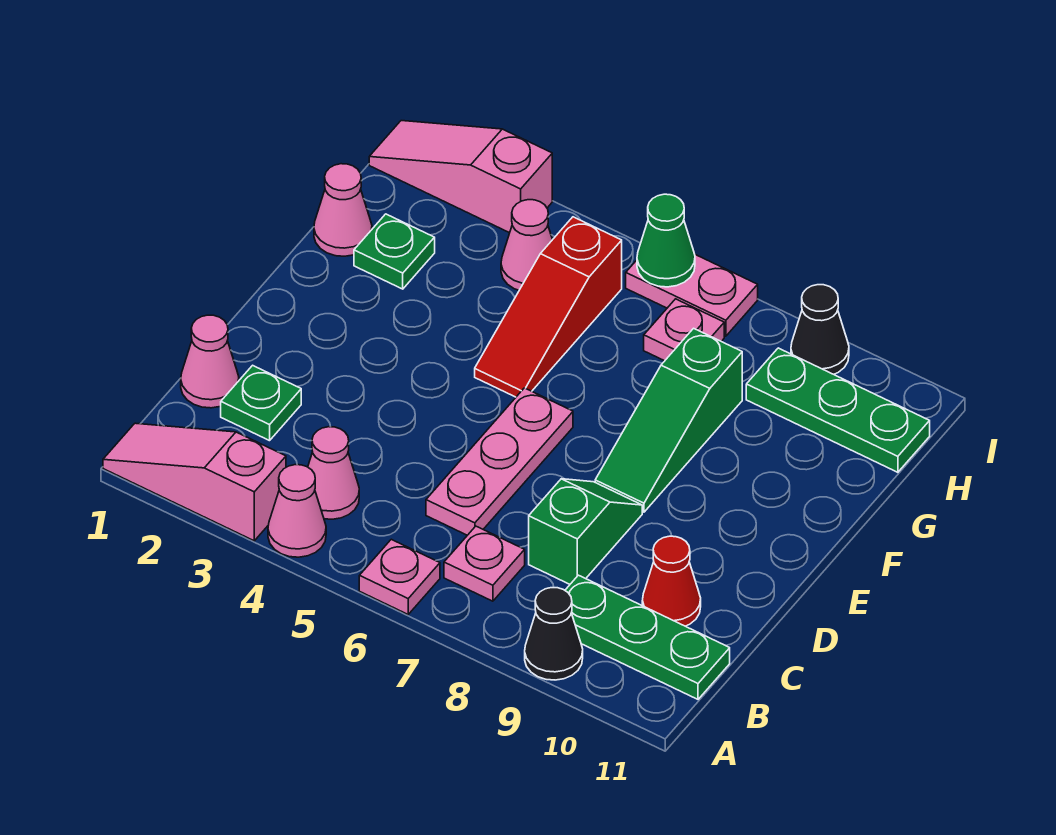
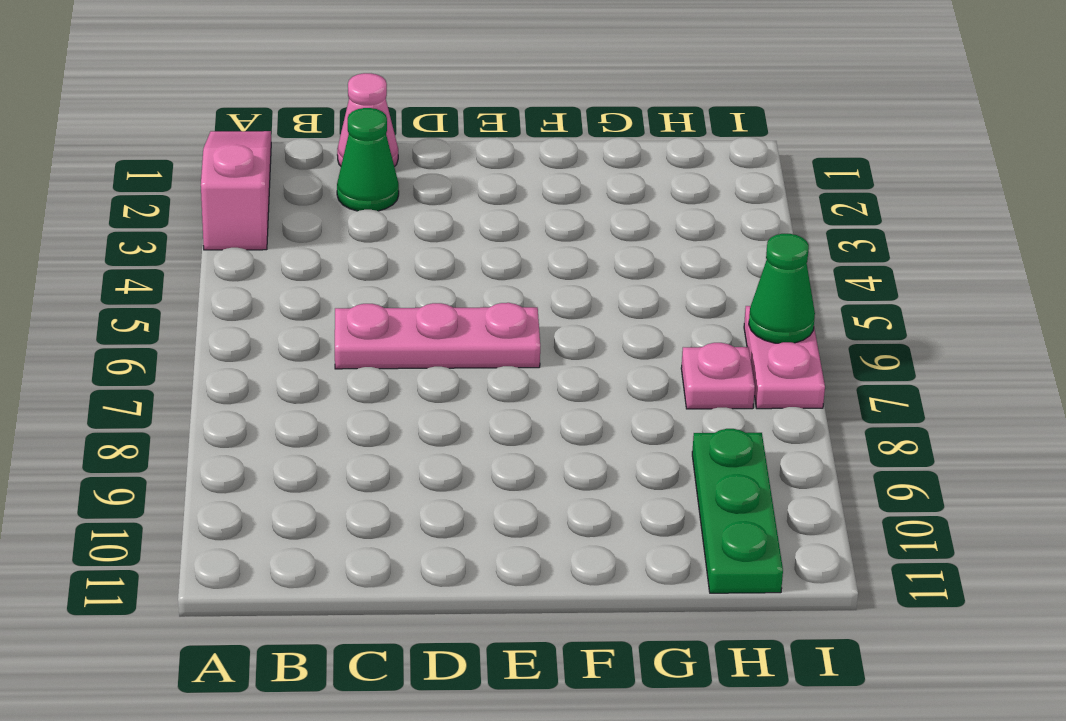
green 1x1 cone [337,108,399,211] -> green 1x1 plate [221,365,301,441]
none -> pink 1x1 cone [268,465,326,557]
none -> pink 1x1 plate [359,539,440,614]
none -> black 1x1 cone [525,588,583,680]

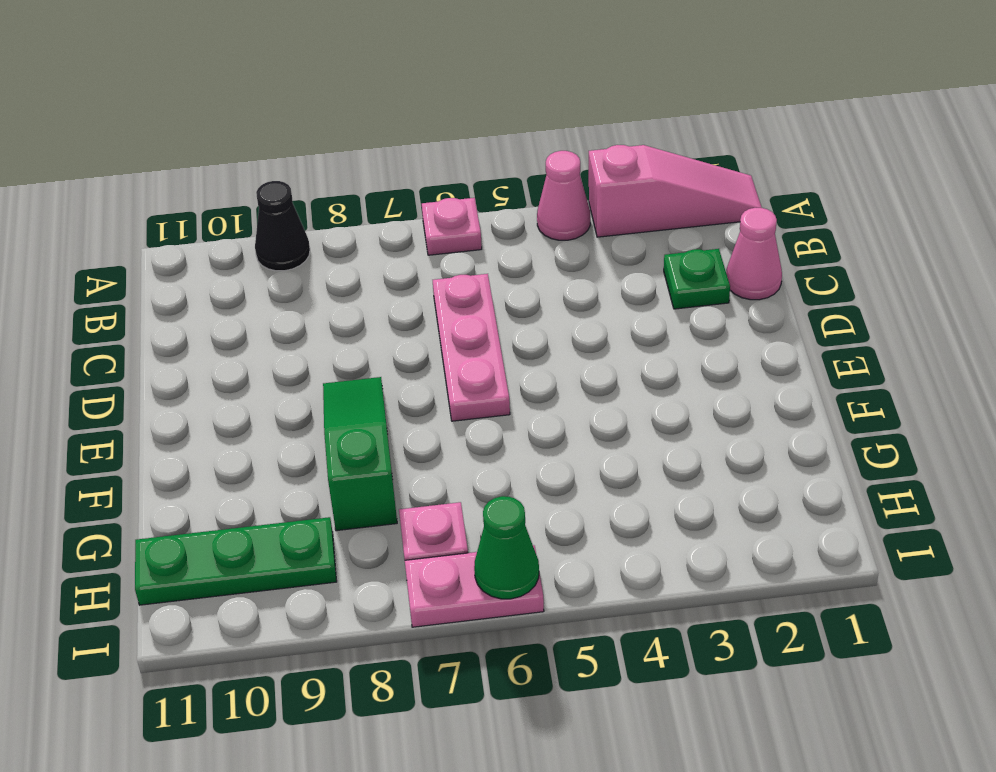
none -> pink 1x1 cone [308,427,359,519]
none -> pink 1x1 plate [444,526,525,601]
none -> green 1x3 plate [565,575,730,699]

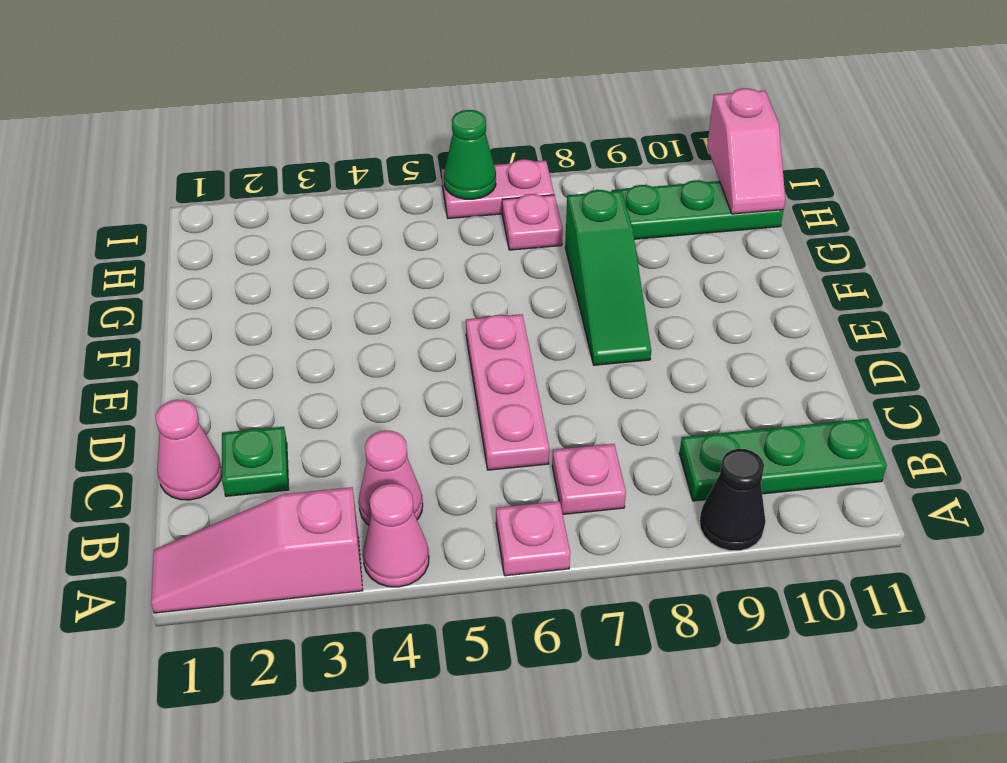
pink 1x2 slope [707,88,785,214] -> none
none -> green 1x2 slope [529,479,642,584]
none -> red 1x1 cone [642,536,701,626]
none -> red 1x3 slope [475,217,622,397]

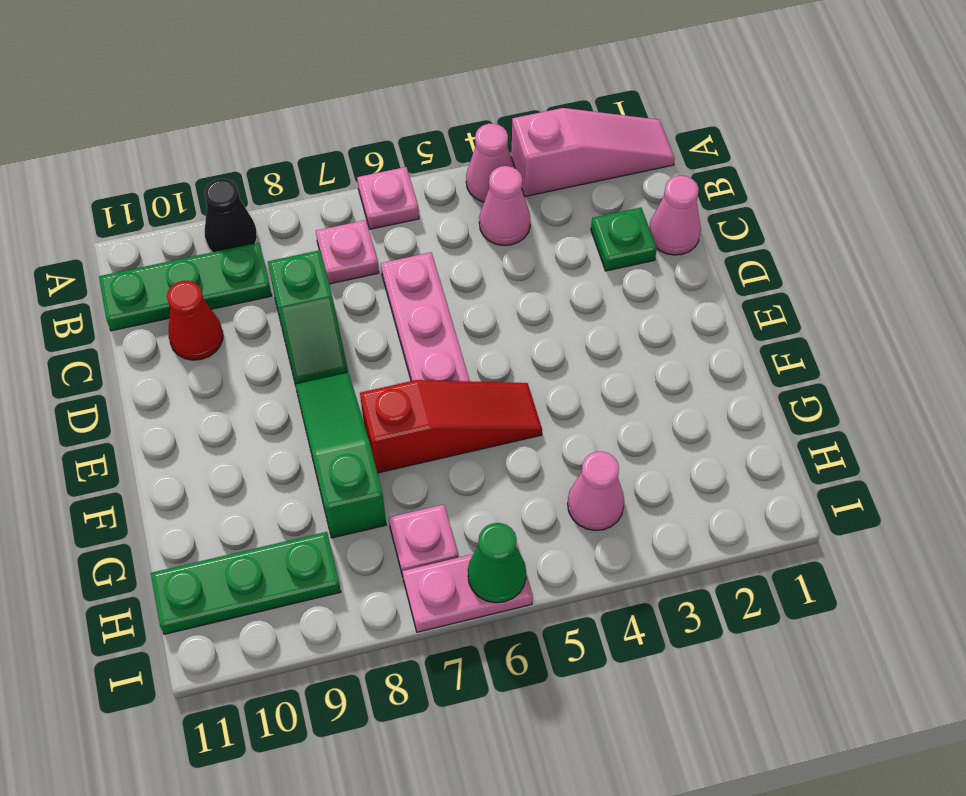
red 1x3 slope [360,380,542,473] -> red 1x3 slope turned to [475,217,622,397]
none -> pink 1x1 cone [314,164,372,256]
none -> green 1x1 plate [354,214,435,289]
none -> pink 1x3 slope [369,121,552,233]

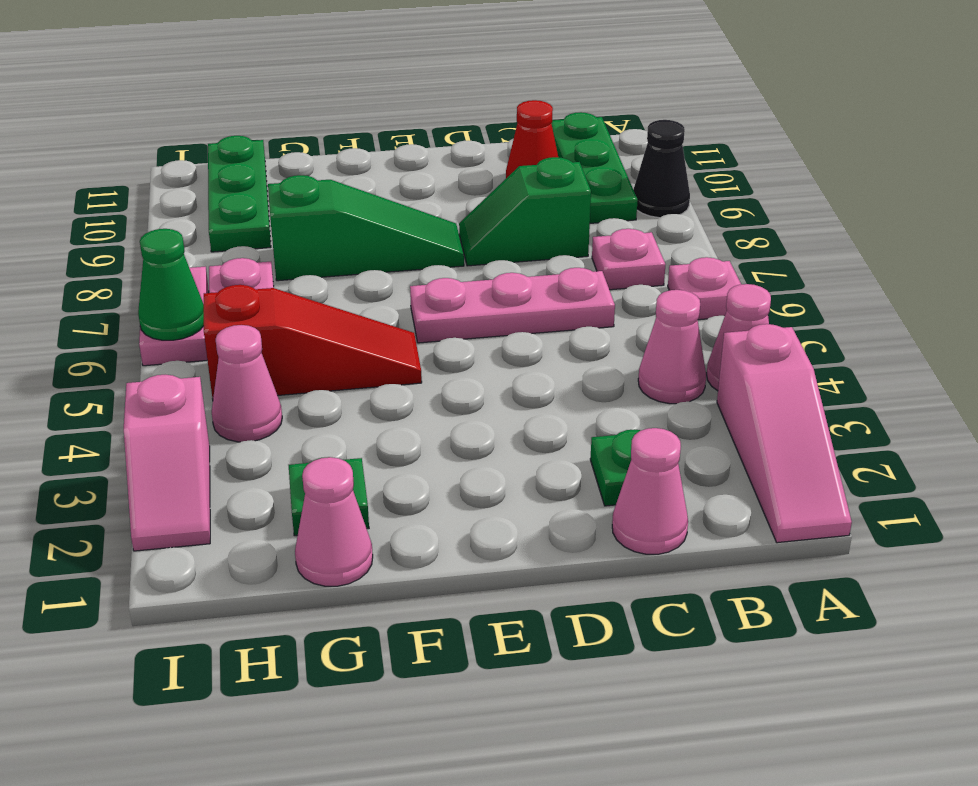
pink 1x2 slope [124,375,210,551] -> pink 1x3 slope [369,121,552,233]
none -> black 1x1 cone [791,285,849,374]

